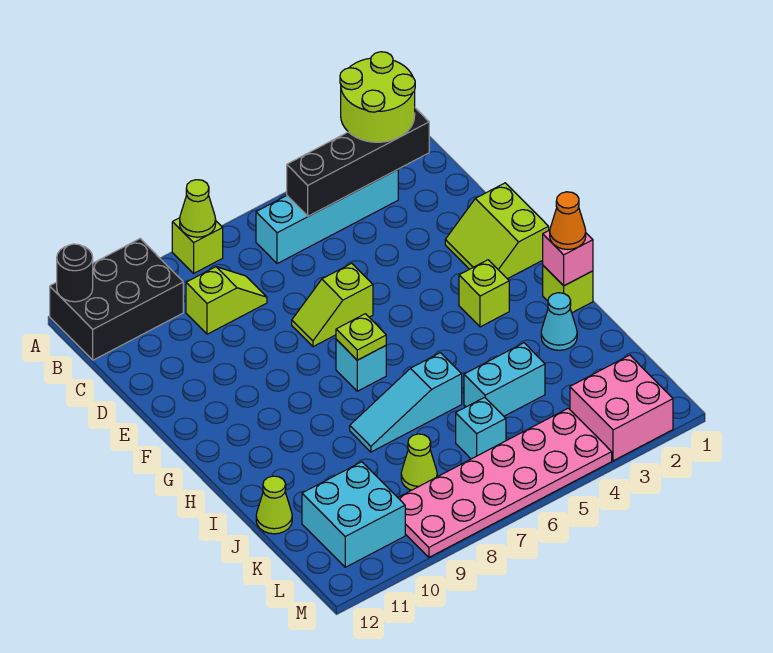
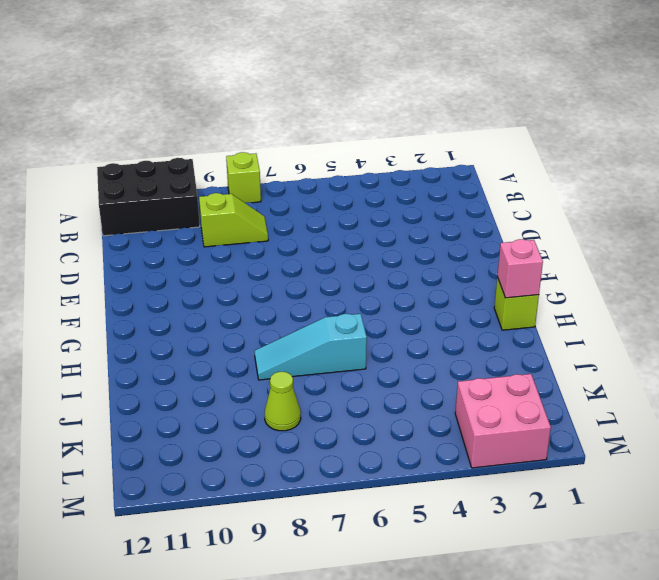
none -> cyan 1x4 brick [256,170,398,264]
none -> lime 2x2 slope [445,183,549,279]
none -> lime 1x2 slope [292,263,373,347]

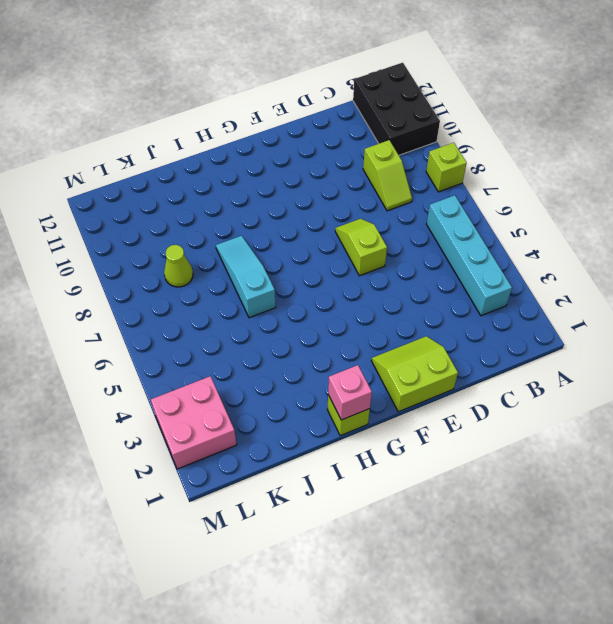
none -> lime 1x1 brick [459,260,509,327]
none -> cyan 1x1 brick [336,340,386,391]
none -> cyan 1x1 cone [541,293,577,350]

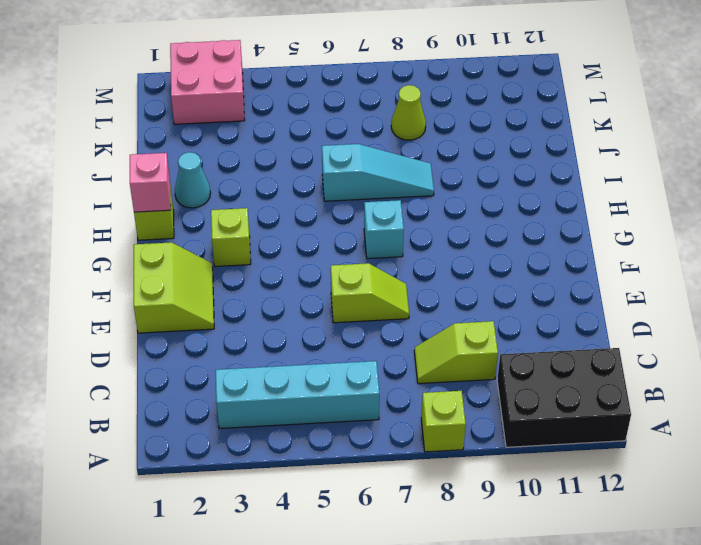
none -> cyan 1x2 brick [464,343,545,416]
none -> lime 1x1 cone [256,476,292,534]
none -> cyan 1x1 brick [456,397,506,459]

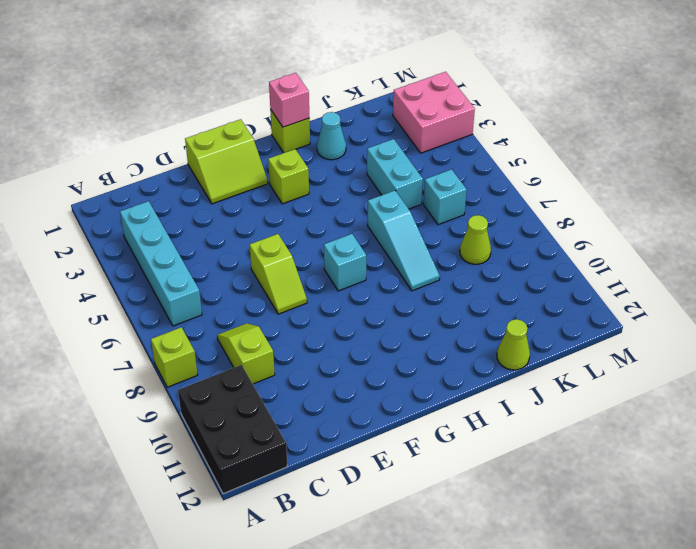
none -> cyan 2x2 brick [302,462,405,567]
none -> pink 2x6 plate [398,408,612,557]
none -> lime 1x1 cone [180,180,216,237]

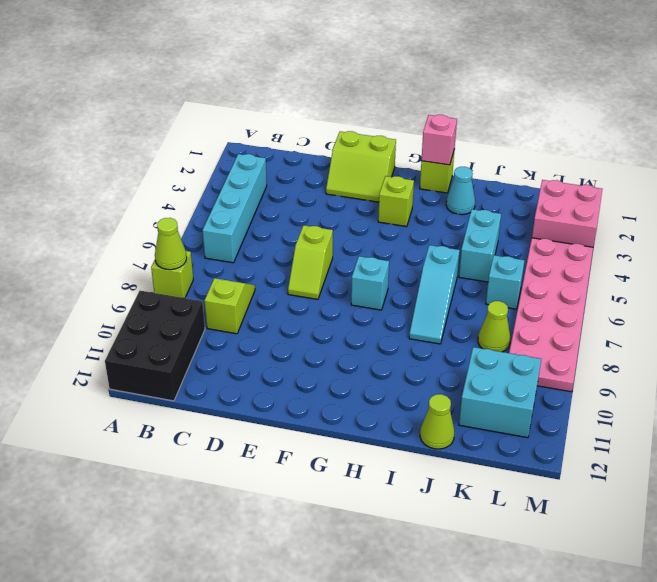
none -> black 1x1 round brick [57,244,93,302]
none -> black 1x4 brick [287,108,429,216]
none -> lime 1x1 plate [336,314,386,360]

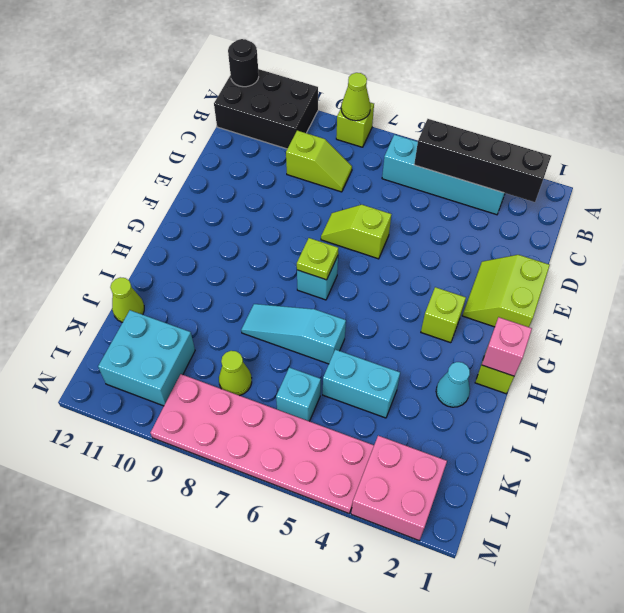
none -> lime 2x2 round brick [340,52,415,142]
none -> orange 1x1 cone [550,192,586,250]

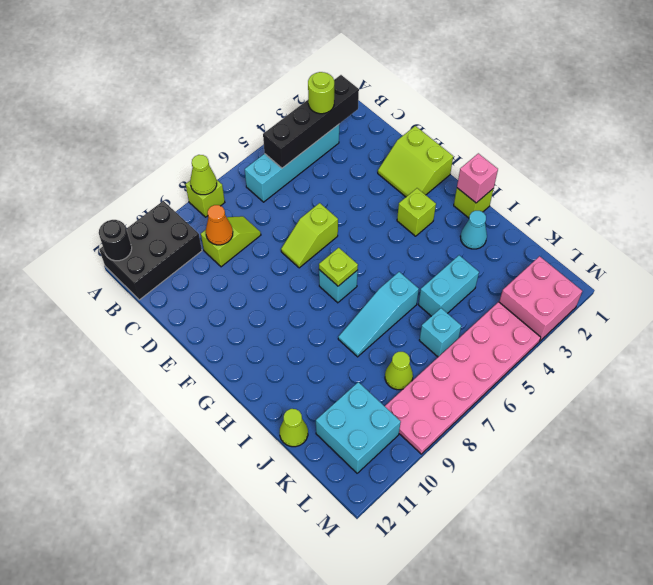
lime 1x1 round brick [308,72,334,114] -> lime 2x2 round brick [340,52,415,142]
orange 1x1 cone [206,205,233,245] -> orange 1x1 cone moved to [550,192,586,250]

